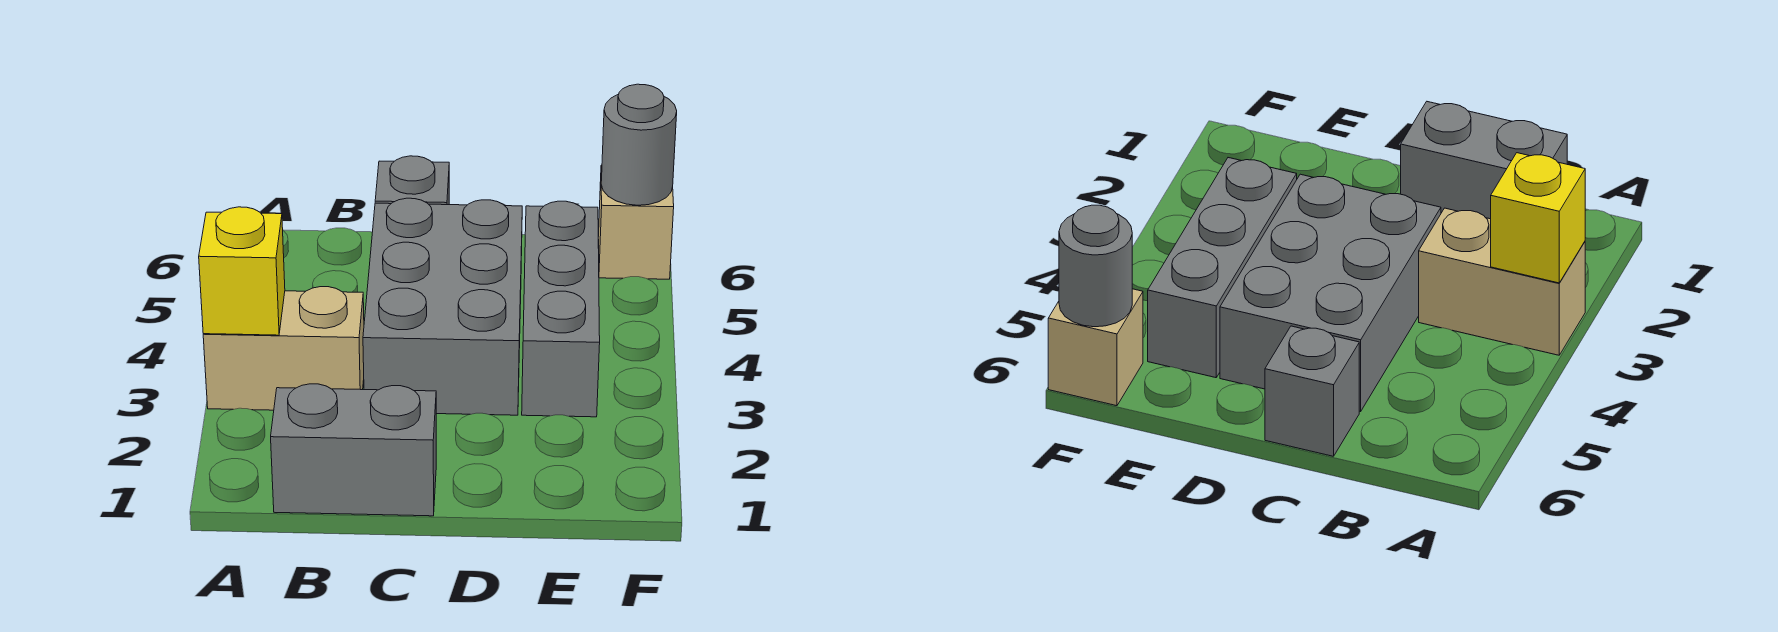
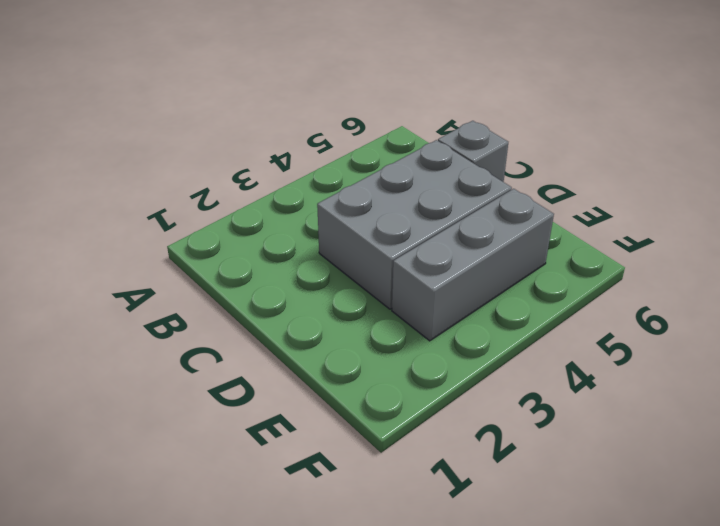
none -> tan 1x2 brick [203,287,364,410]
none -> grey 1x2 brick [271,384,436,516]

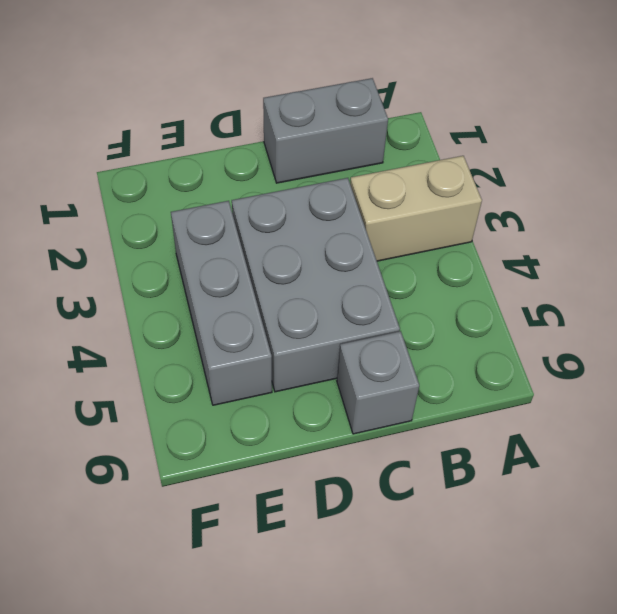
none -> tan 1x1 brick [598,165,674,279]
none -> yellow 1x1 brick [199,207,285,335]

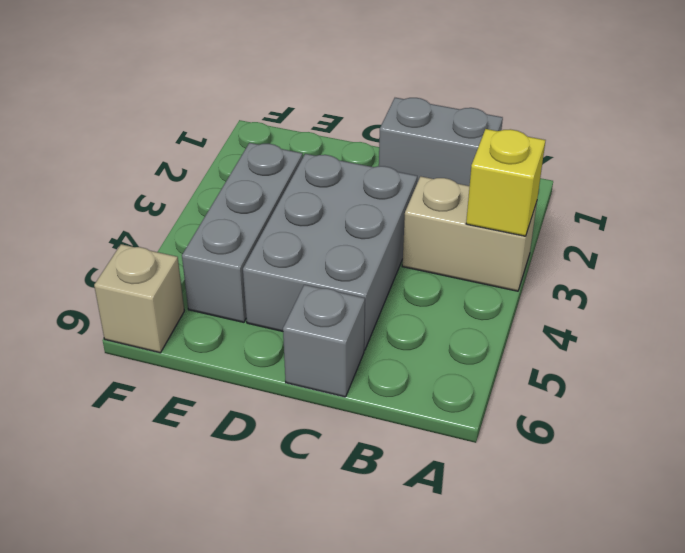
none -> grey 1x1 round brick [601,84,677,205]

